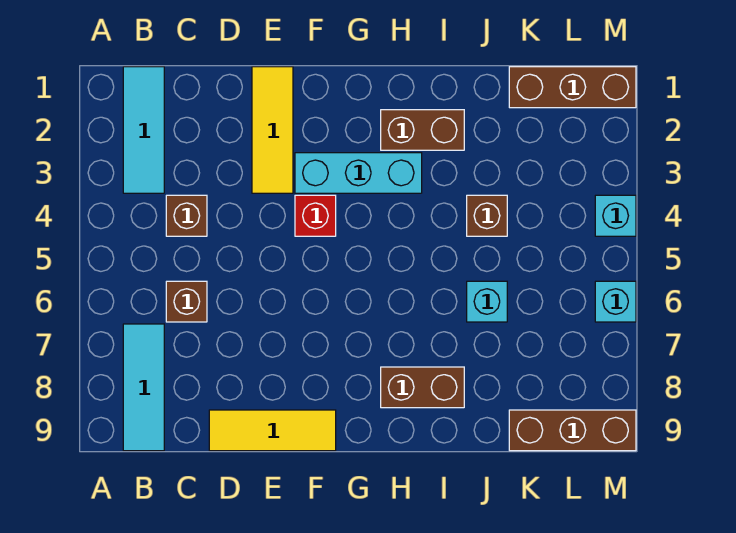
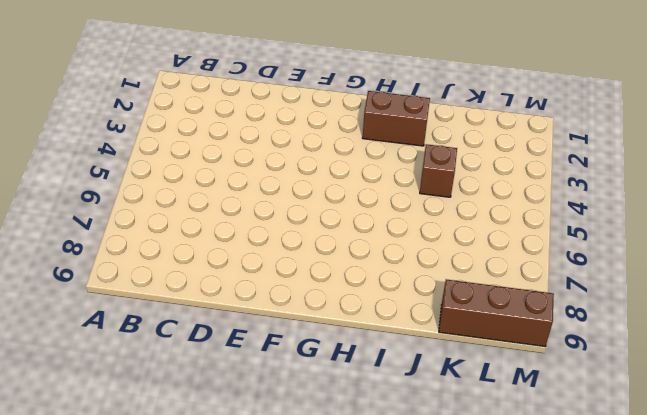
none -> cyan 1x3 tile [123,67,164,193]
none -> cyan 1x3 tile [123,324,164,451]
none -> brown 1x1 brick [166,195,207,236]

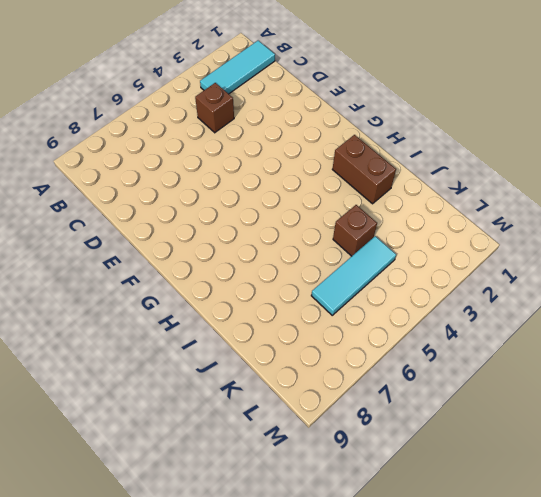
cyan 1x3 tile [311,236,396,315] -> cyan 1x3 tile moved to [123,324,164,451]
none -> brown 1x1 brick [166,281,207,322]
none -> yellow 1x3 tile [209,410,336,451]
none -> yellow 1x3 tile [252,67,293,193]

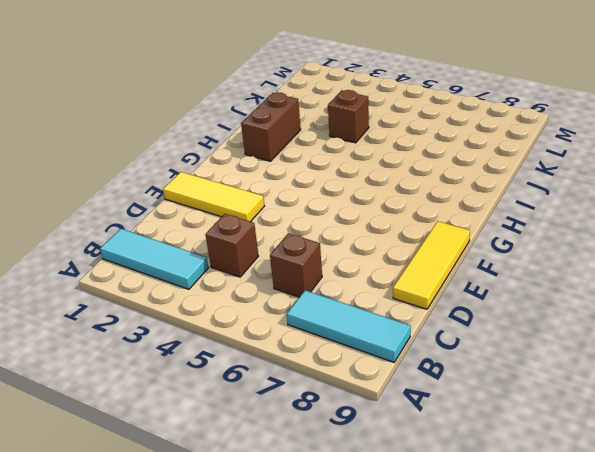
none -> cyan 1x3 brick [295,153,422,193]
none -> red 1x1 brick [295,195,336,236]
none -> brown 1x2 brick [381,367,464,408]

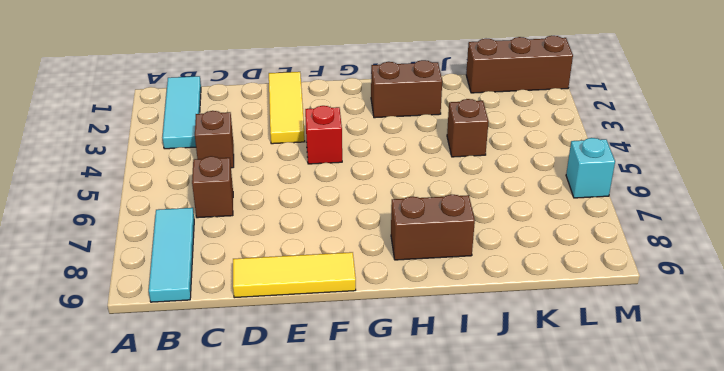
none -> cyan 1x3 brick [295,153,422,193]
none -> cyan 1x1 brick [467,281,507,322]
none -> brown 1x3 brick [509,410,636,451]

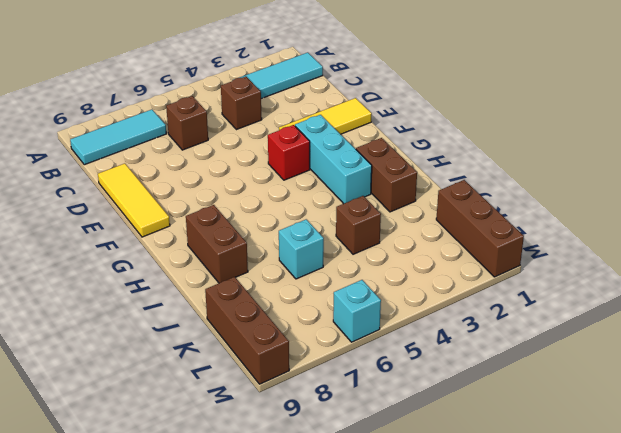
none -> cyan 1x1 brick [595,195,636,236]

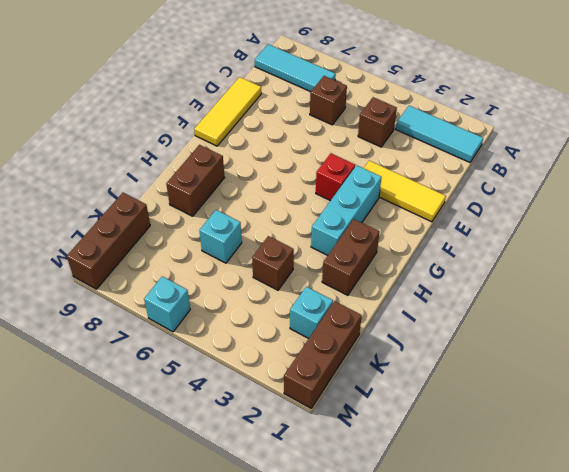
cyan 1x1 brick [290,287,333,339] -> cyan 1x1 brick moved to [595,195,636,236]

